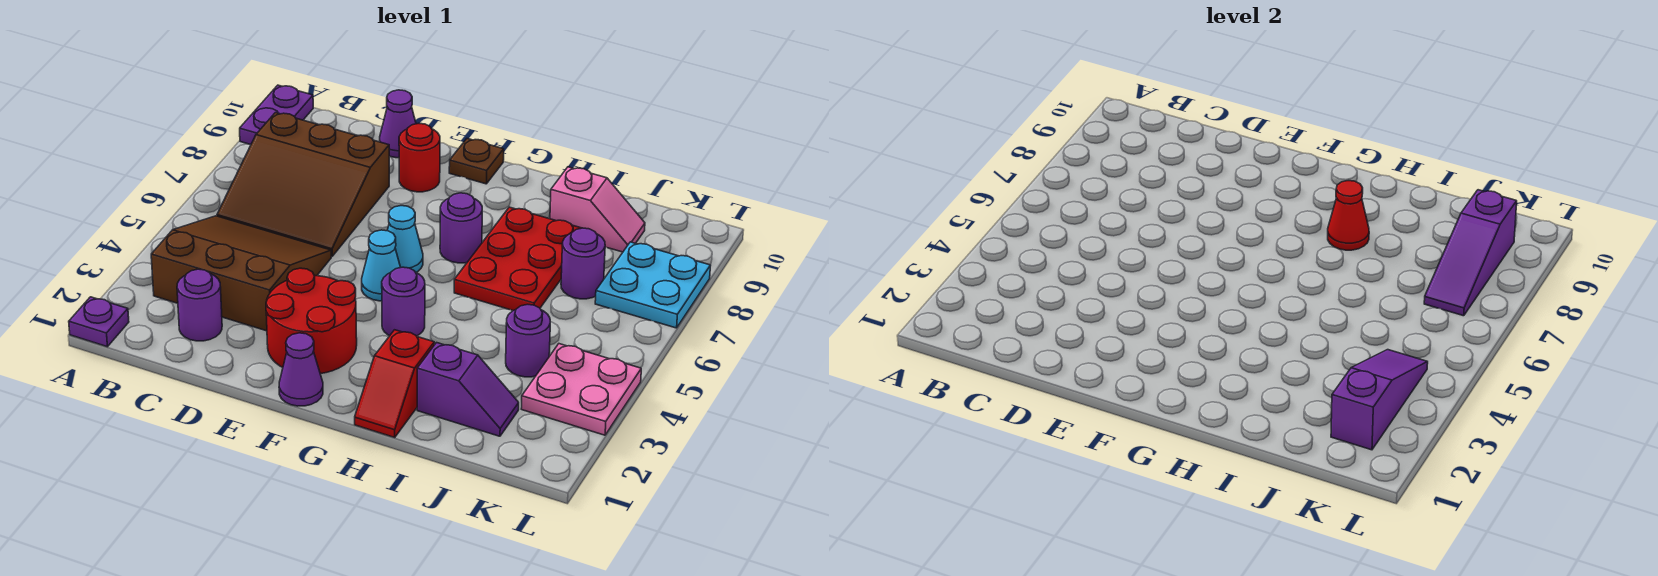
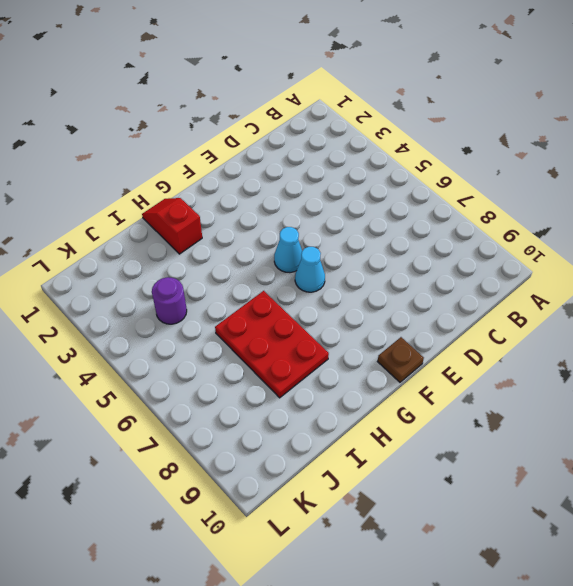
none -> purple 1x1 plate [69,297,129,347]
none -> purple 1x2 plate [240,85,313,145]
none -> brown 3x3 slope [151,216,331,331]

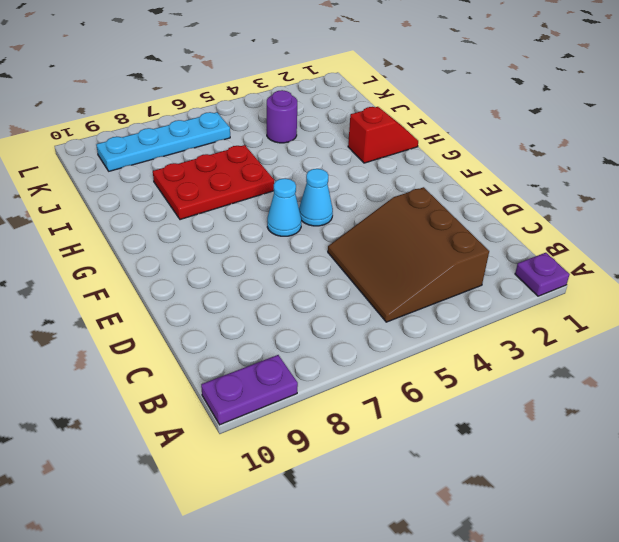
cyan 1x4 plate [96,112,230,171] -> cyan 2x2 plate [595,242,711,328]
none -> brown 3x3 slope [217,113,389,256]
none -> purple 1x1 round brick [177,269,222,341]
none -> purple 1x1 cone [380,90,416,158]

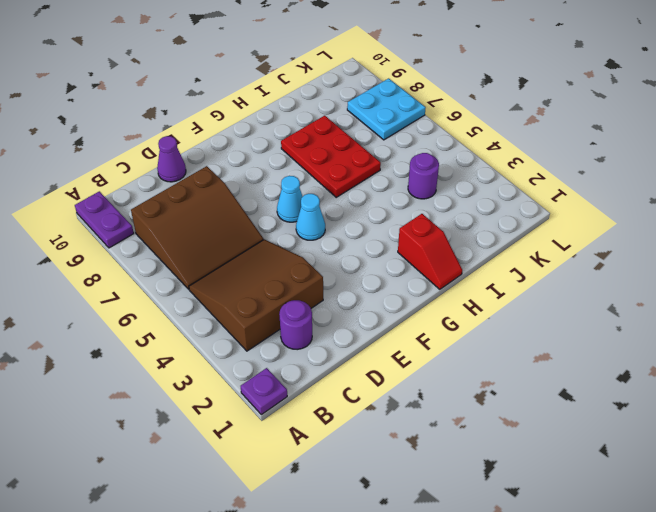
none -> red 2x2 round brick [266,268,357,374]
none -> red 1x1 round brick [399,123,440,192]
none -> purple 1x1 cone [279,333,323,406]

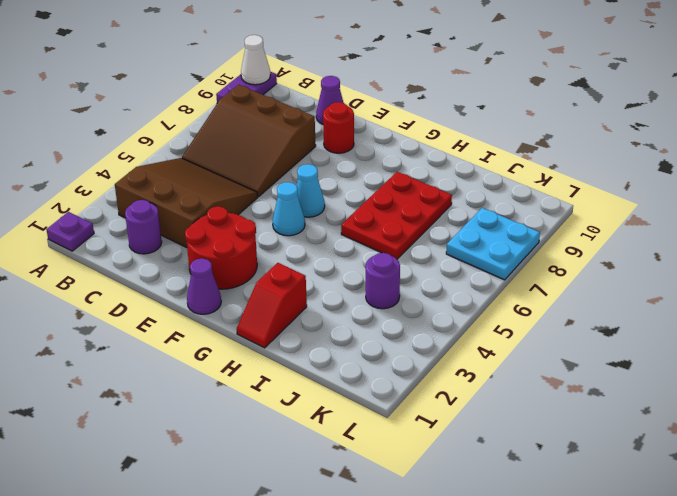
white 1x1 cone [241,35,270,85] -> none
none -> brown 1x1 plate [449,139,504,184]
none -> purple 1x1 round brick [382,267,425,336]
none -> purple 1x1 round brick [440,193,482,263]

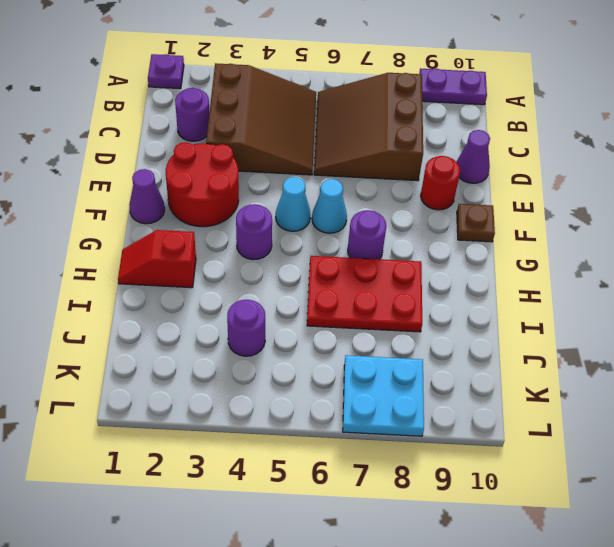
none -> purple 1x2 slope [417,343,519,436]
none -> pink 1x2 slope [550,167,645,252]
none -> purple 1x1 round brick [561,228,605,299]

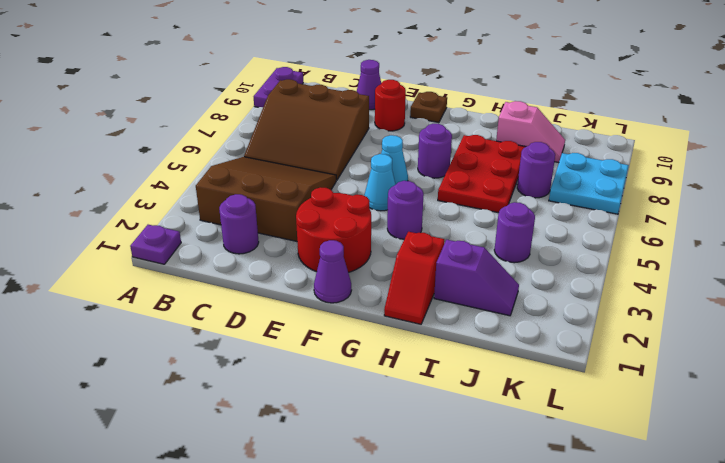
none -> pink 2x2 plate [521,344,641,435]
none -> red 1x1 cone [1328,181,1369,250]
none -> purple 1x3 slope [1331,350,1428,450]

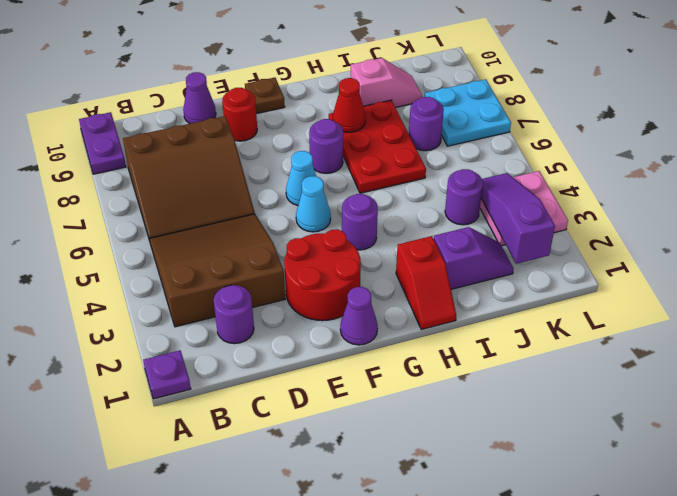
none -> purple 1x3 slope [1424,190,1517,316]

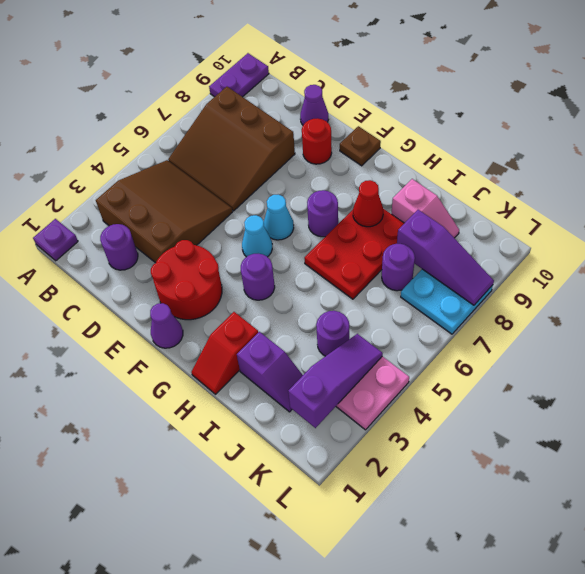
purple 1x3 slope [397,210,494,305] -> purple 1x3 slope turned to [1424,190,1517,316]

